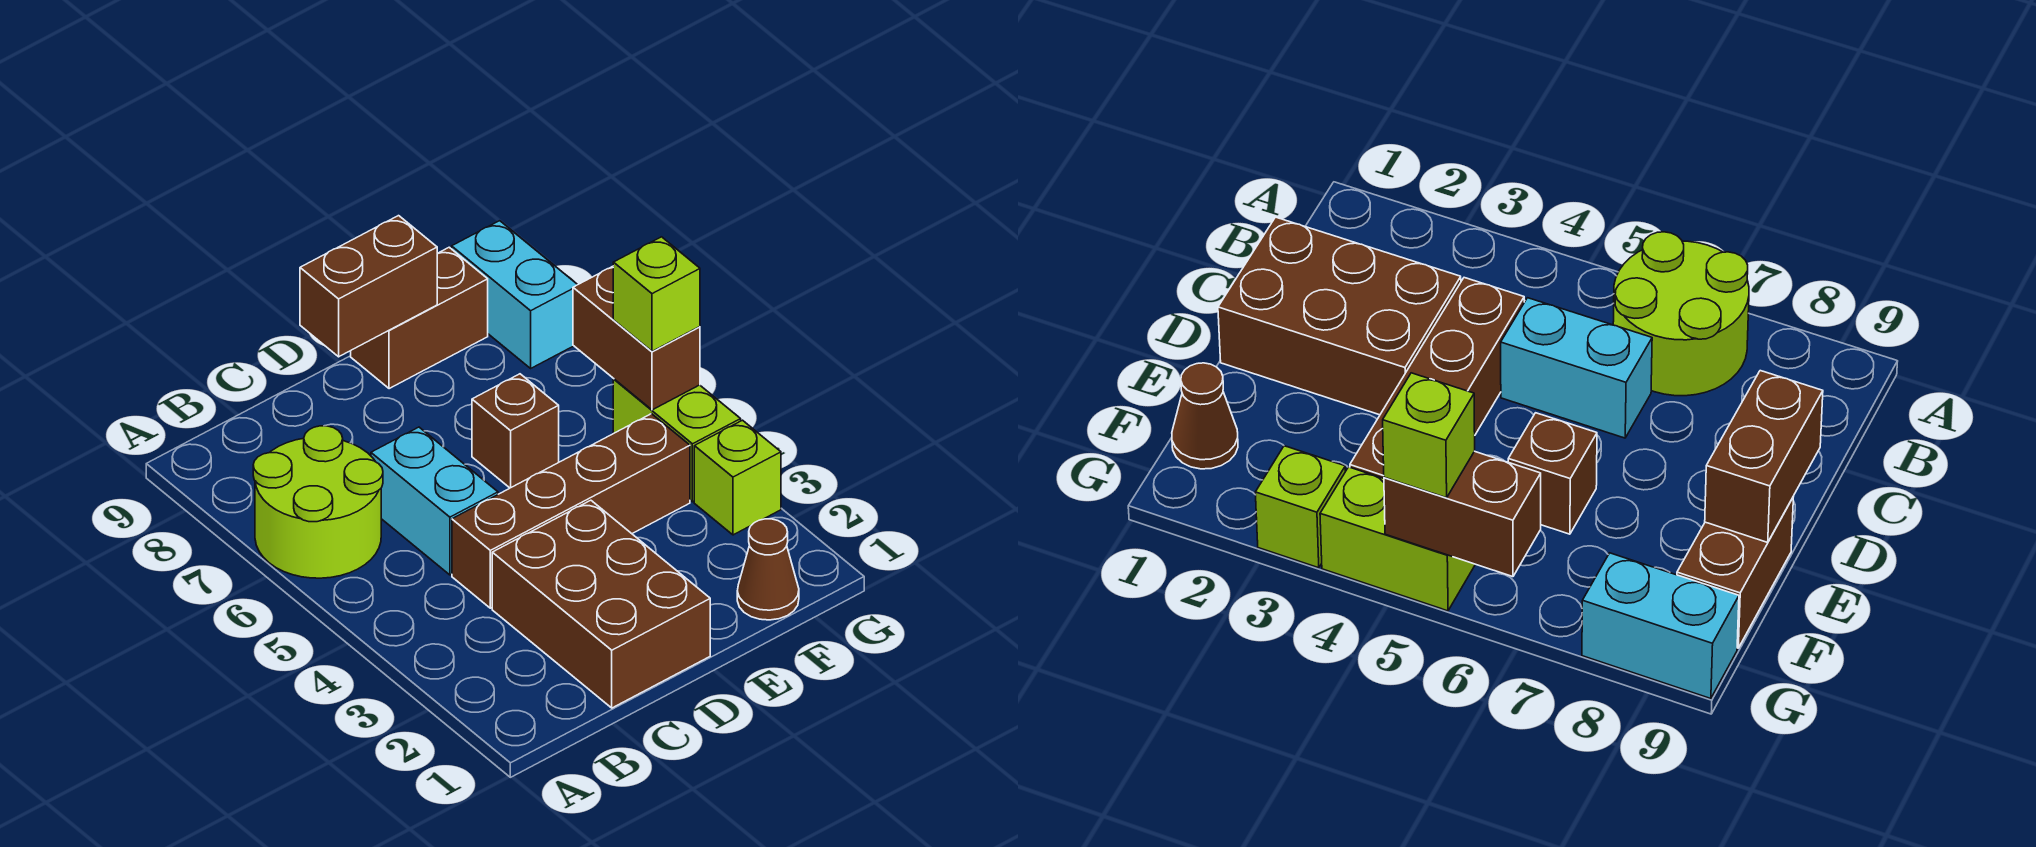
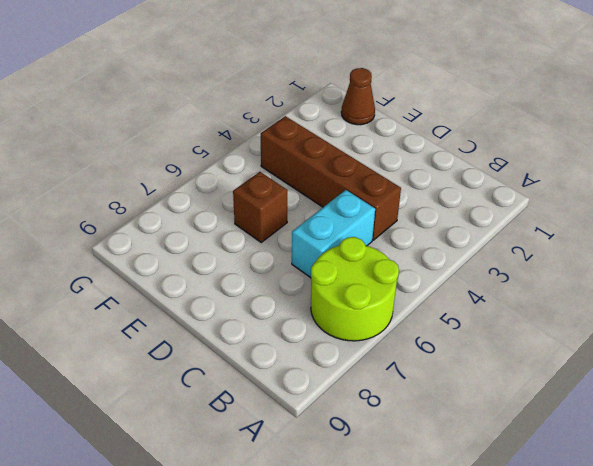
none -> brown 2x3 brick [492,500,710,708]
none -> brown 1x2 brick [351,247,488,389]
none -> lime 1x1 brick [694,420,781,535]

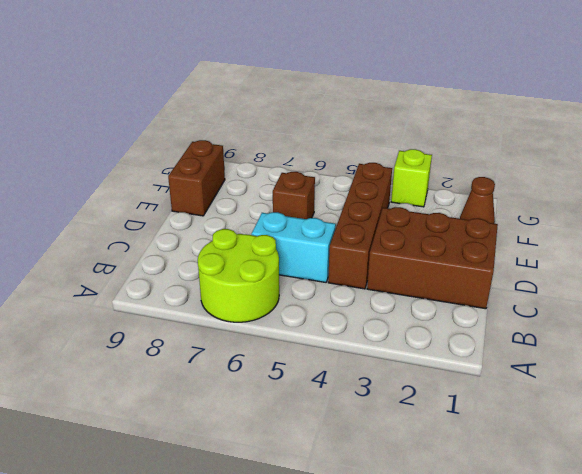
none -> lime 1x2 brick [613,379,741,502]
none -> cyan 1x2 brick [452,221,577,368]
none -> brown 1x2 brick [300,216,438,357]

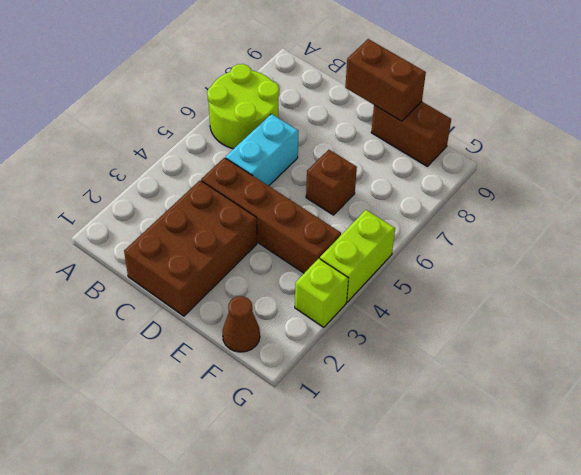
none -> cyan 1x2 brick [452,221,577,368]
none -> brown 1x2 brick [573,266,700,410]
none -> lime 1x1 brick [613,237,700,351]

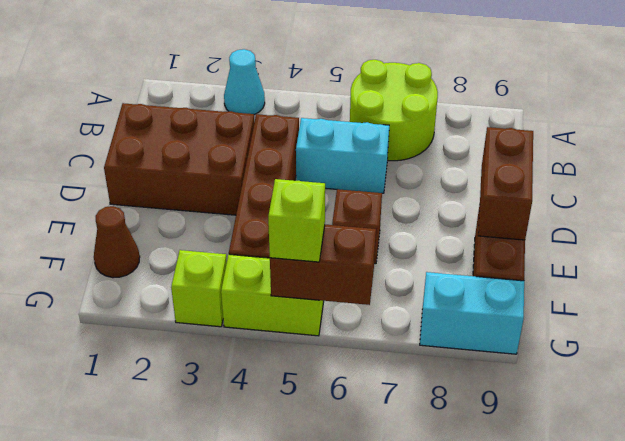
cyan 1x1 cone [224,49,265,115] -> none

